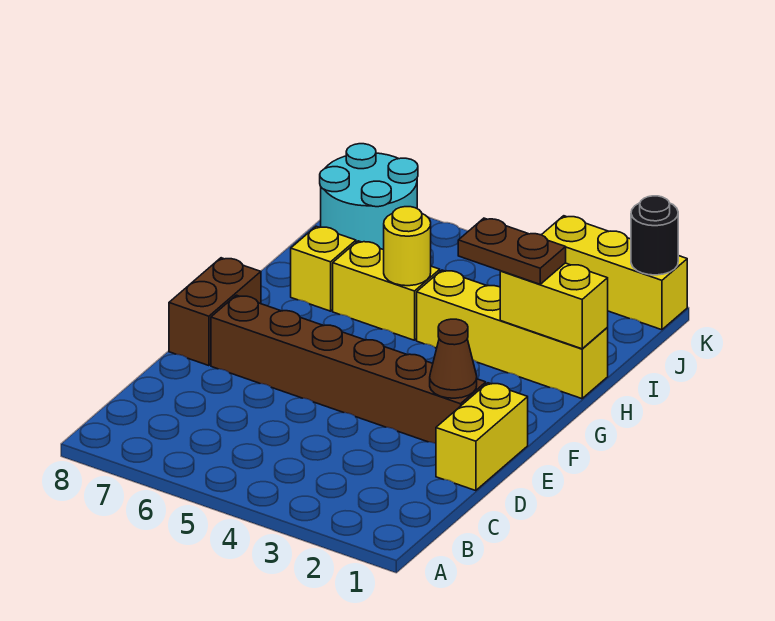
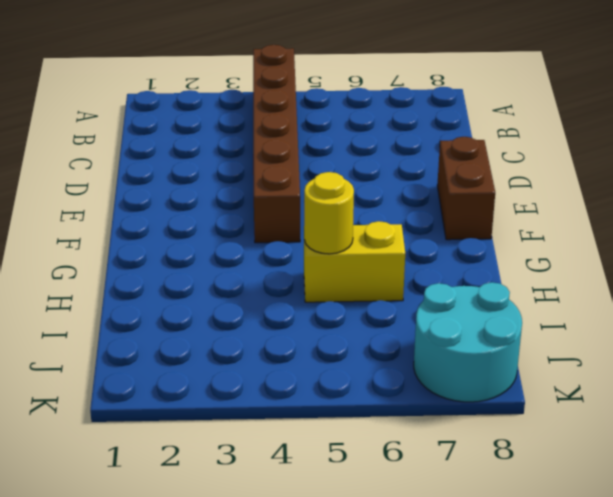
brown 1x6 brick [253,45,300,243] -> brown 1x6 brick turned to [211,295,486,444]
none -> yellow 1x2 brick [436,383,528,491]
none -> yellow 1x4 brick [417,270,608,399]
none -> yellow 1x1 brick [291,226,356,311]

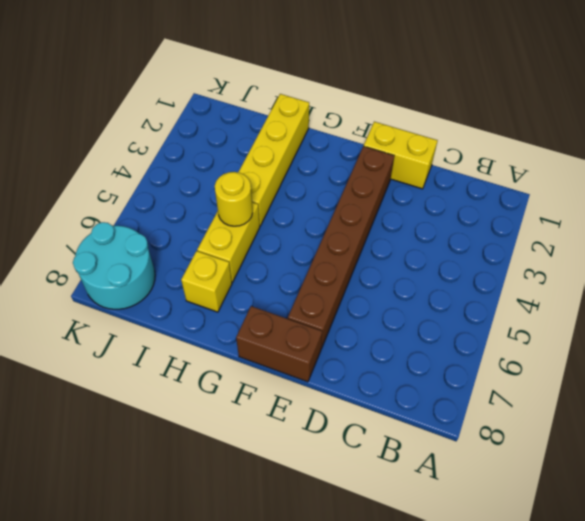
none -> yellow 1x3 brick [542,216,687,330]
none -> brown 1x1 cone [430,319,477,398]
none -> yellow 1x2 brick [500,263,608,349]

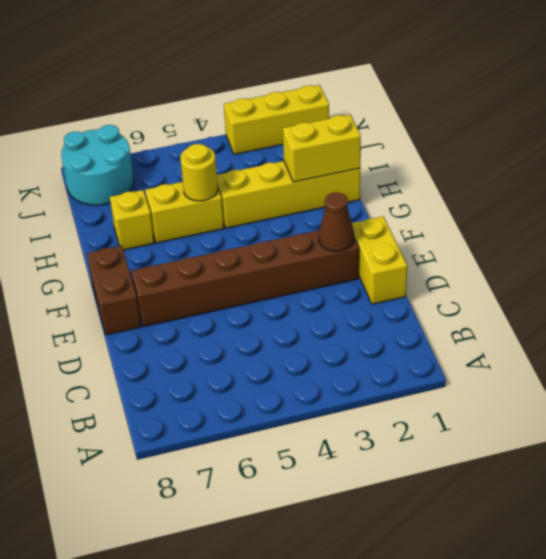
none -> black 1x1 round brick [631,196,678,275]
none -> brown 1x2 plate [458,218,566,284]

